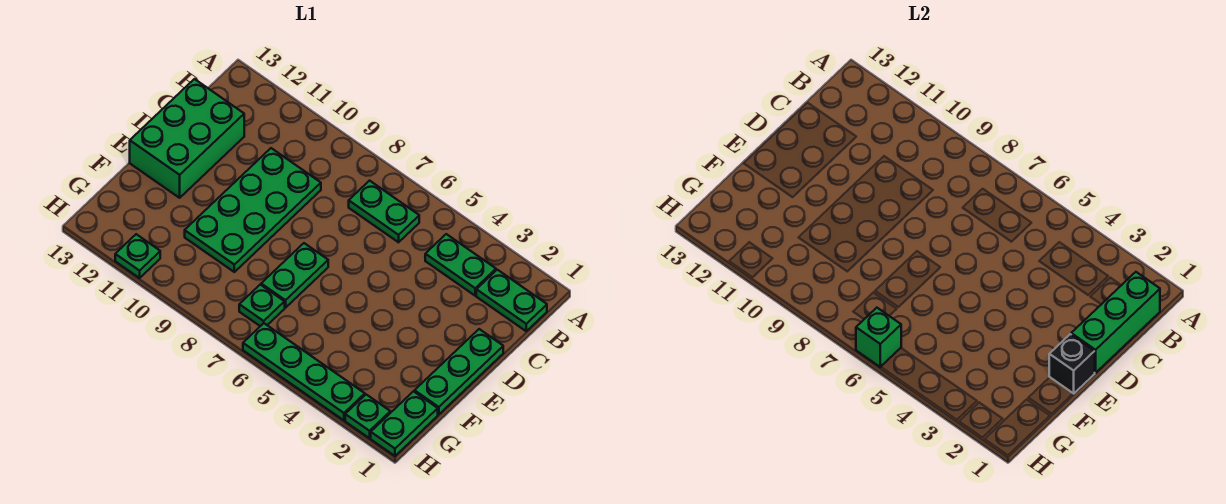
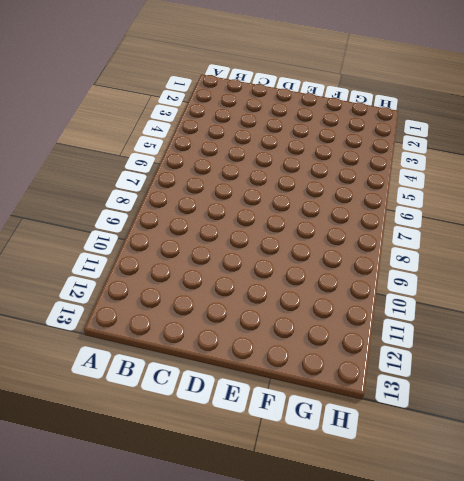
none -> green 1x2 plate [476,270,547,331]
none -> green 1x2 plate [425,234,496,296]
none -> green 1x2 plate [349,181,419,242]

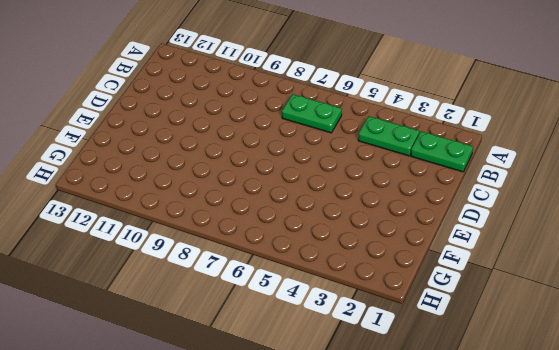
none -> green 2x4 plate [185,148,321,272]
none -> green 2x3 brick [130,79,244,198]
none -> green 1x3 plate [415,329,503,414]

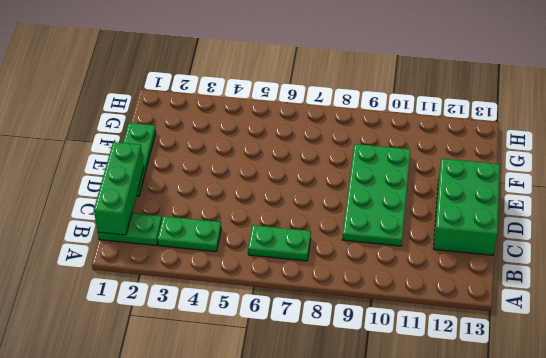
none -> green 1x2 plate [261,243,328,308]
none -> green 1x2 plate [371,391,438,456]
none -> green 1x1 plate [239,285,285,326]

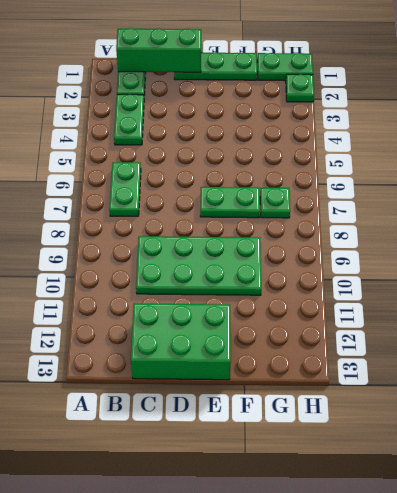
none -> green 1x4 plate [243,323,365,420]
none -> green 1x1 plate [115,234,160,278]
none -> black 1x1 brick [1049,334,1095,394]

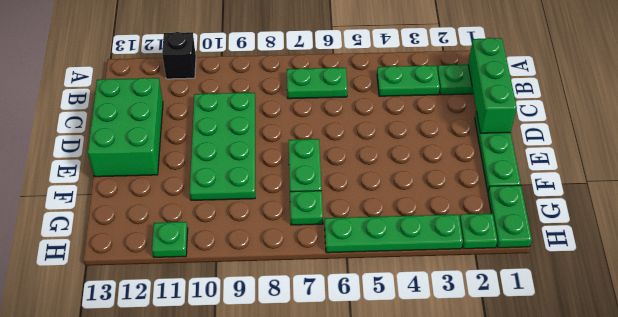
black 1x1 brick [162,32,196,79] -> black 1x1 brick moved to [1049,334,1095,394]
none -> green 1x1 brick [856,308,901,367]

